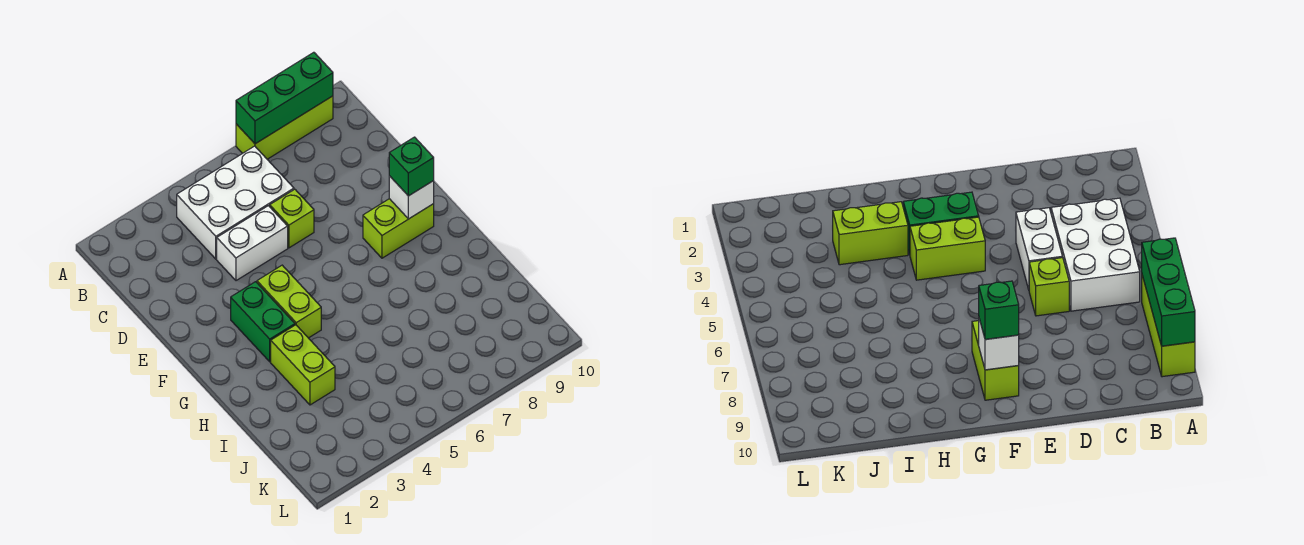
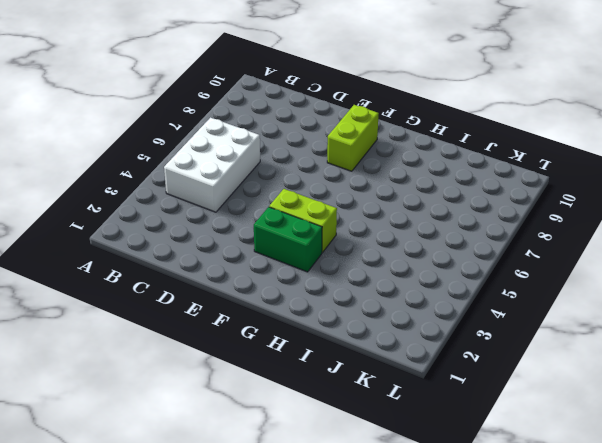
none -> lime 1x3 brick [236,96,333,159]
none -> white 1x2 brick [217,206,288,281]

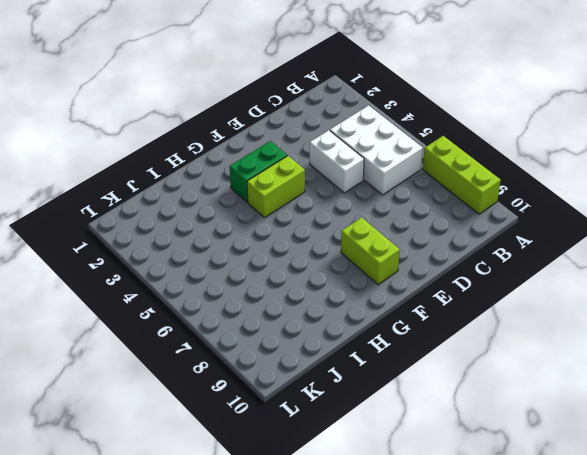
none -> lime 1x1 brick [270,189,314,248]
none -> lime 1x2 brick [271,325,335,405]

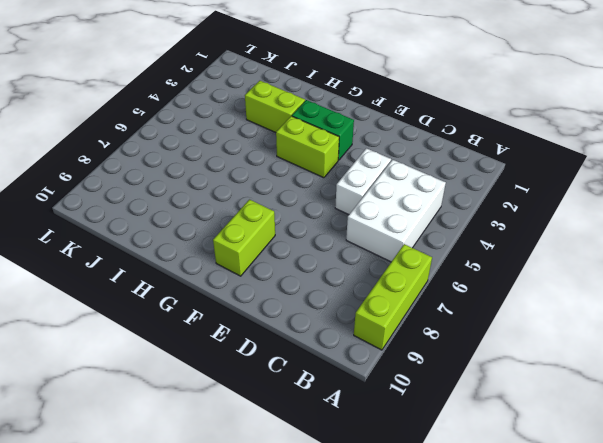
none -> lime 1x1 brick [270,189,314,248]
none -> green 1x3 brick [236,52,333,144]

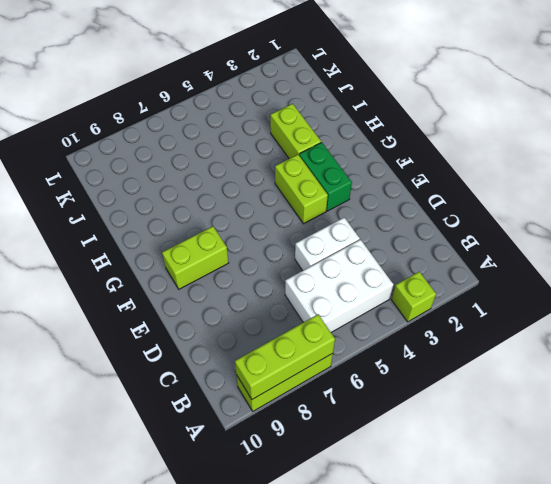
lime 1x1 brick [392,272,436,322] -> lime 1x1 brick moved to [270,189,314,248]
lime 1x3 brick [235,314,335,399] -> green 1x3 brick [236,52,333,144]
none -> white 1x1 brick [389,176,434,219]
none -> green 1x1 brick [389,137,434,196]

